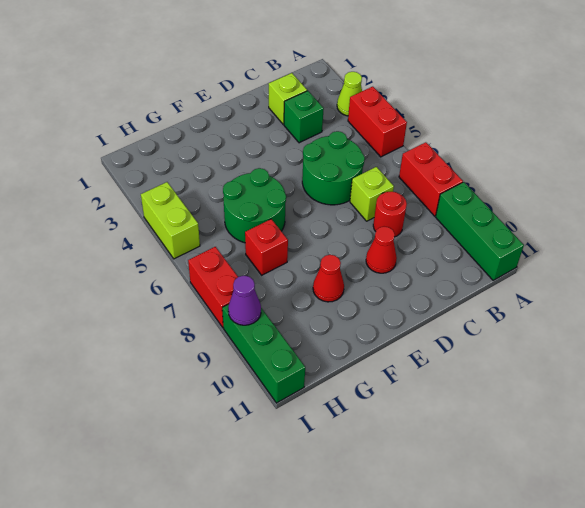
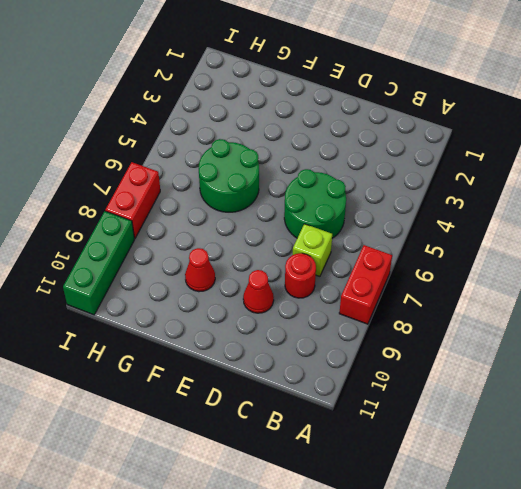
none -> lime 1x1 cone [337,72,362,116]
none -> red 1x2 brick [348,87,407,157]
none -> green 1x3 brick [436,182,524,280]

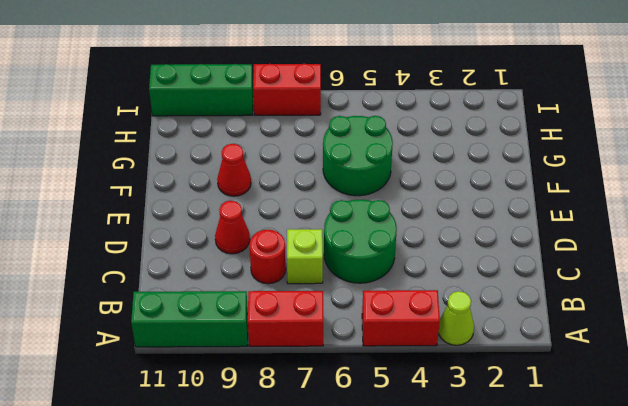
none -> lime 1x1 brick [269,73,307,124]
none -> green 1x1 brick [284,91,324,143]
none -> red 1x1 brick [245,219,288,275]

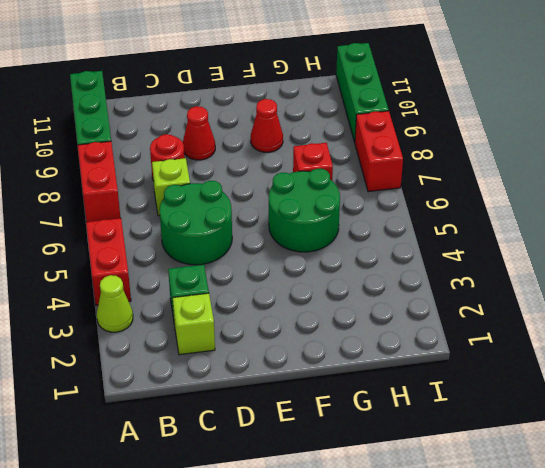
none -> lime 1x2 brick [141,182,200,259]
none -> purple 1x1 cone [228,276,261,325]

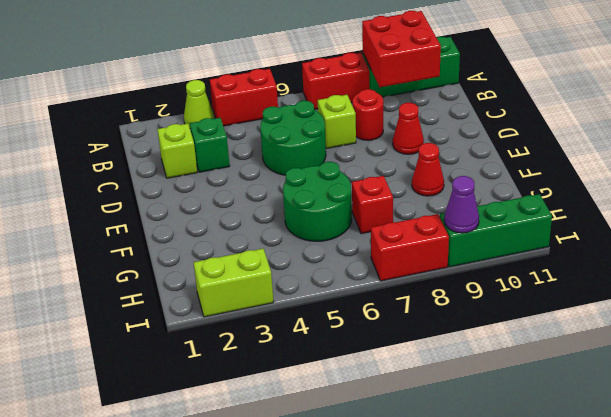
red 2x2 brick [362,11,441,87] -> none
lime 1x2 brick [194,249,274,317] -> lime 1x2 brick moved to [141,182,200,259]

